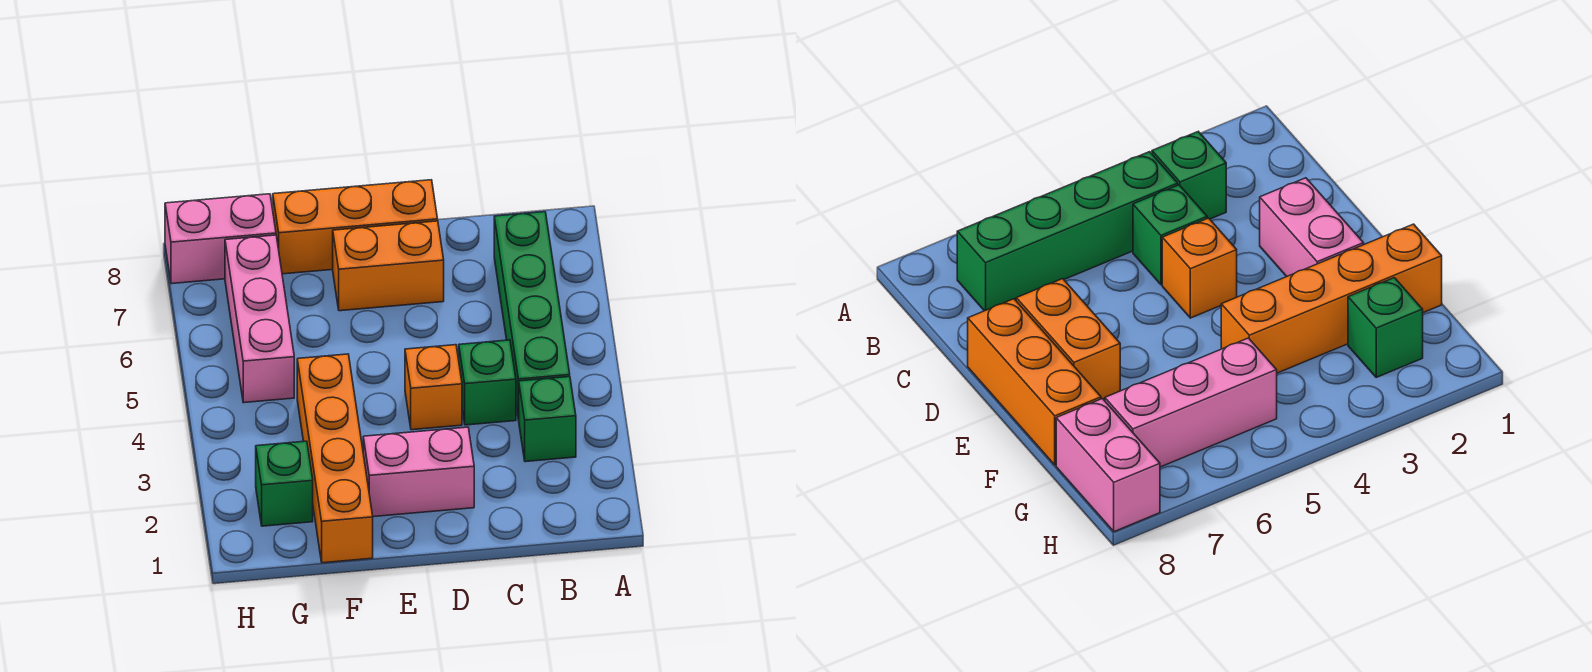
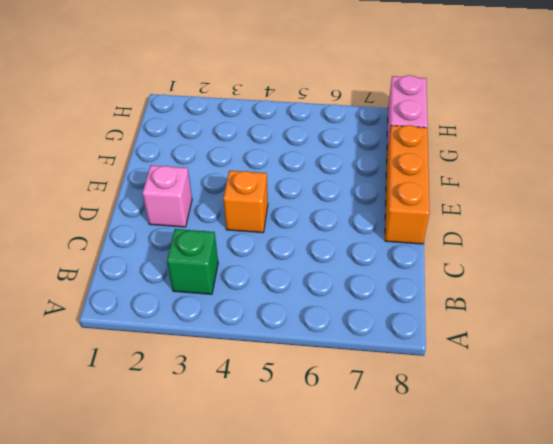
pink 1x1 brick [142,165,192,227] -> pink 1x2 brick [363,427,474,517]
none -> green 1x4 brick [494,212,570,420]
none -> green 1x1 brick [459,340,516,425]

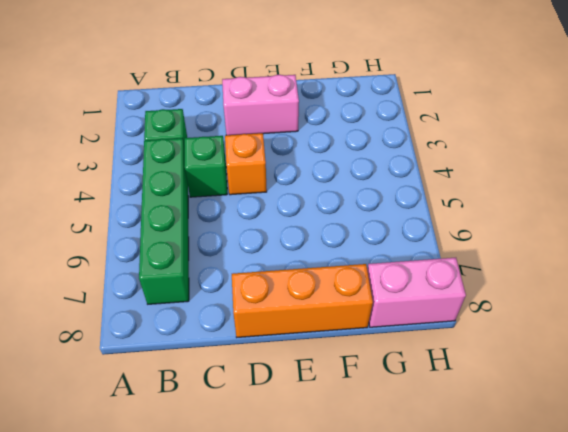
none -> orange 1x2 brick [333,221,444,311]
none -> orange 1x4 brick [297,354,373,563]

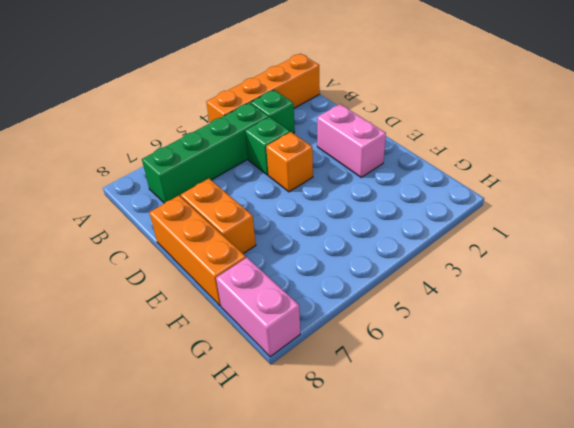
orange 1x4 brick [206,54,320,123] -> orange 1x4 brick moved to [297,354,373,563]
none -> green 1x1 brick [256,441,313,526]
none -> pink 1x3 brick [225,235,294,403]

